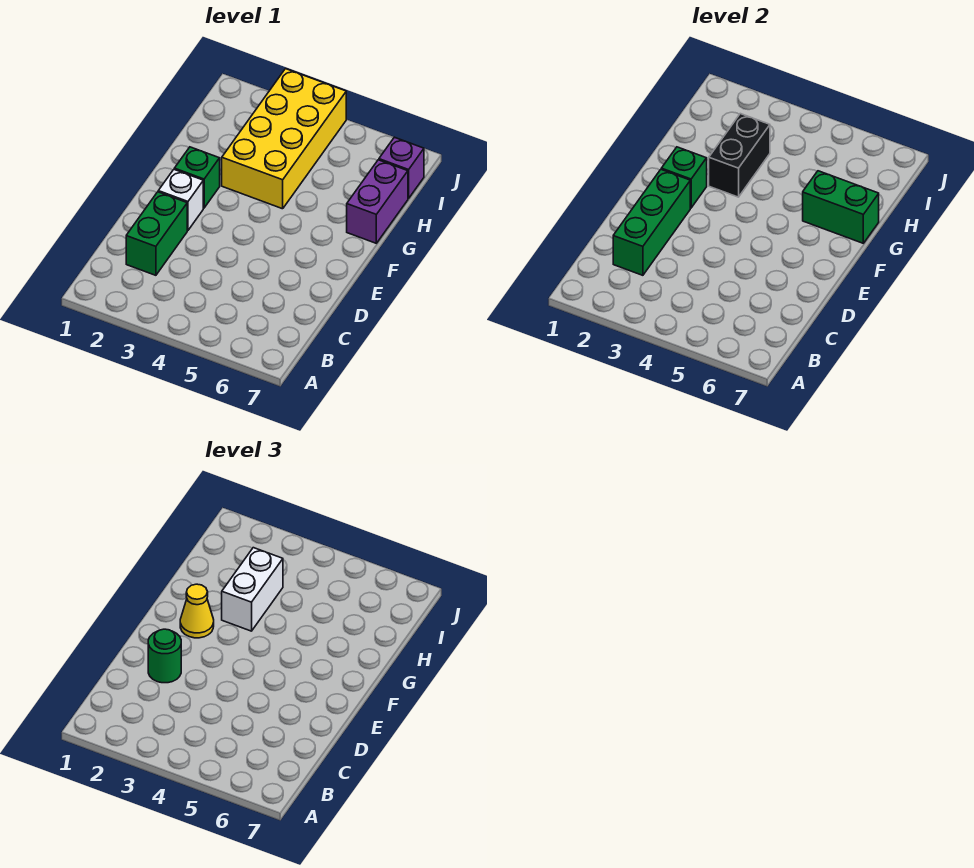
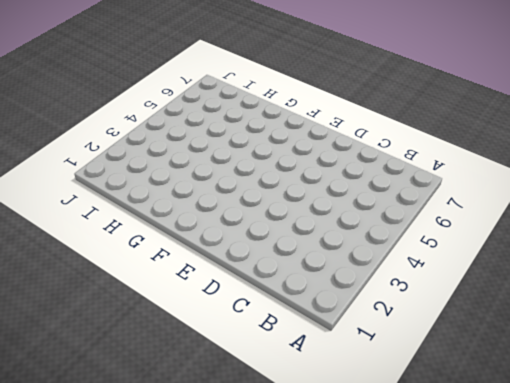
none -> green 1x2 brick [126,192,187,275]
none -> white 1x1 brick [158,170,203,230]
none -> green 1x1 brick [174,147,220,208]

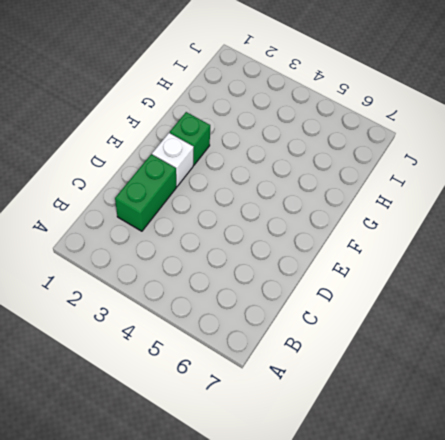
none -> yellow 2x4 brick [222,69,346,209]
none -> purple 1x2 brick [347,160,408,243]
none -> purple 1x1 brick [379,137,424,198]

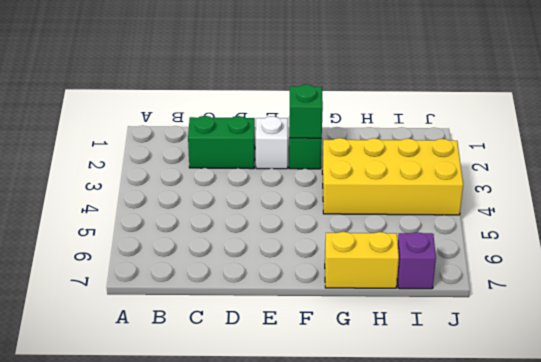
yellow 1x2 brick [325,232,399,288] -> purple 1x2 brick [347,160,408,243]
none -> green 1x3 brick [613,170,690,275]
none -> black 1x2 brick [709,114,770,197]
none -> green 1x2 brick [803,171,879,243]

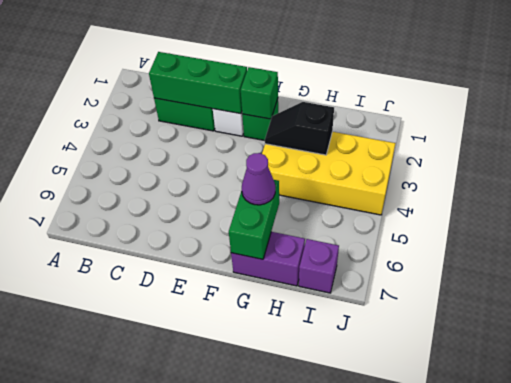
black 1x2 slope [265,102,334,155] -> black 1x2 brick [709,114,770,197]
purple 1x1 cone [242,153,275,205] -> none
none -> green 1x1 round brick [148,629,181,683]
none -> yellow 1x1 cone [180,584,214,638]
none -> white 1x2 brick [222,548,283,631]

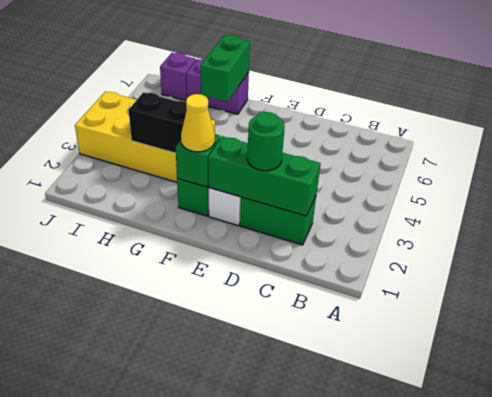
none -> white 1x2 brick [222,548,283,631]

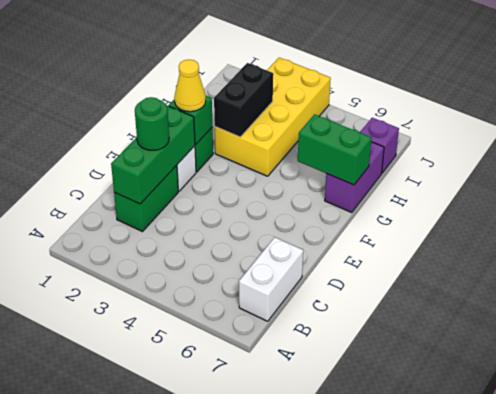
white 1x2 brick [239,237,303,321] -> white 1x2 brick moved to [222,548,283,631]

